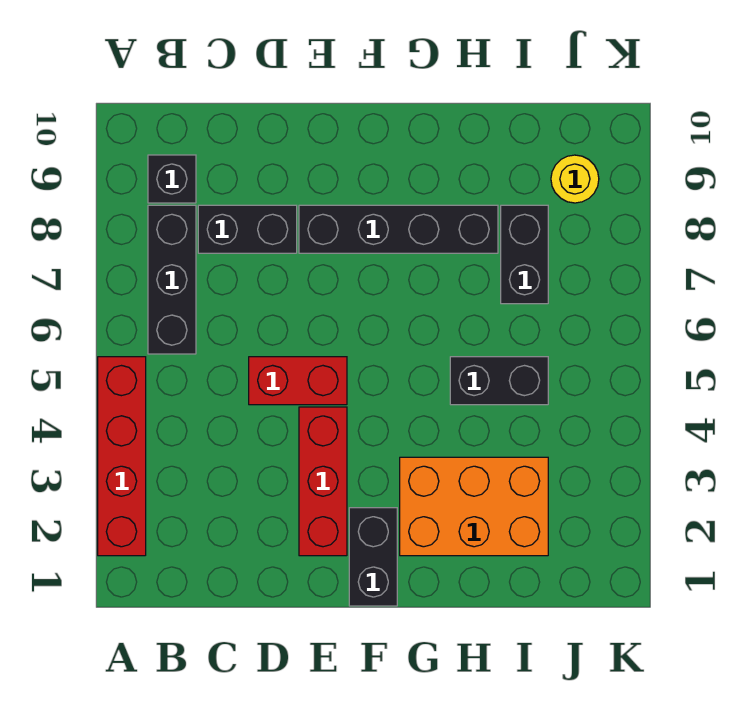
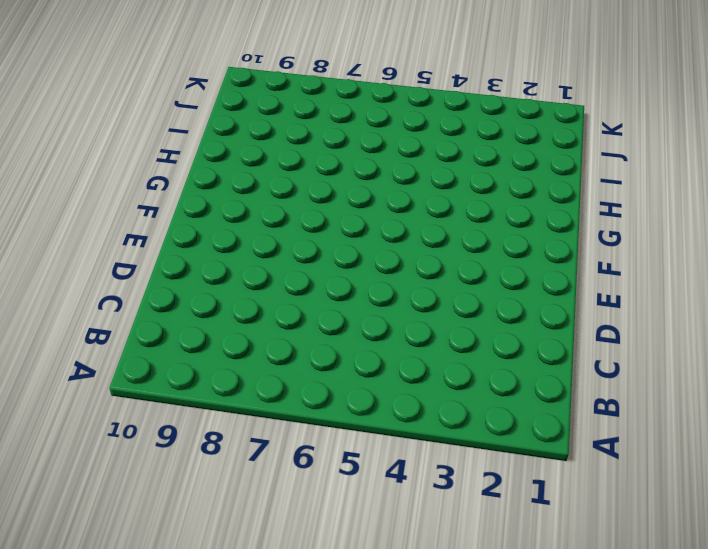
none -> red 1x4 brick [98,357,146,556]
none -> black 1x3 brick [148,205,196,354]
none -> black 1x1 brick [148,155,196,203]

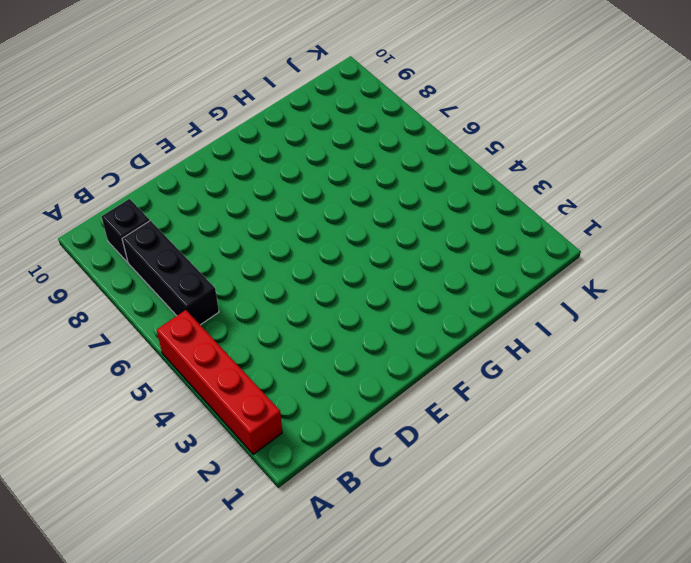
none -> black 1x2 brick [198,205,297,253]
none -> red 1x2 brick [249,357,347,405]
none -> red 1x3 brick [299,407,347,556]

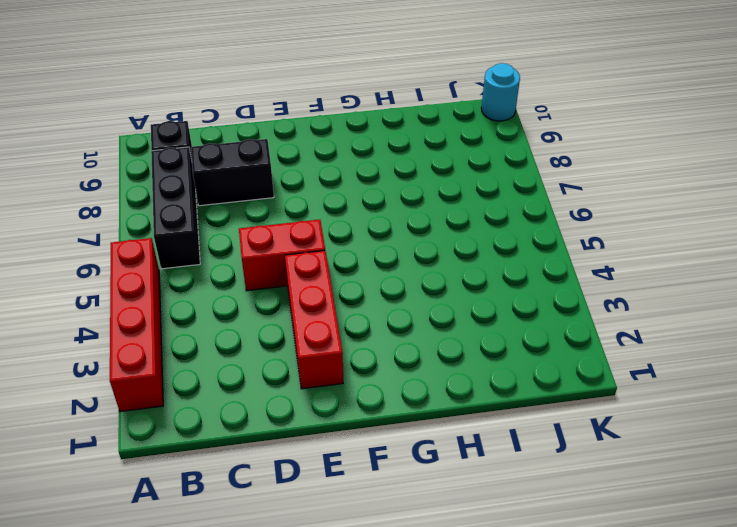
cyan 1x1 round brick [481,63,520,121] -> none
none -> black 1x4 brick [299,205,498,253]
none -> black 1x2 brick [349,508,397,606]
none -> orange 2x3 brick [400,457,548,556]

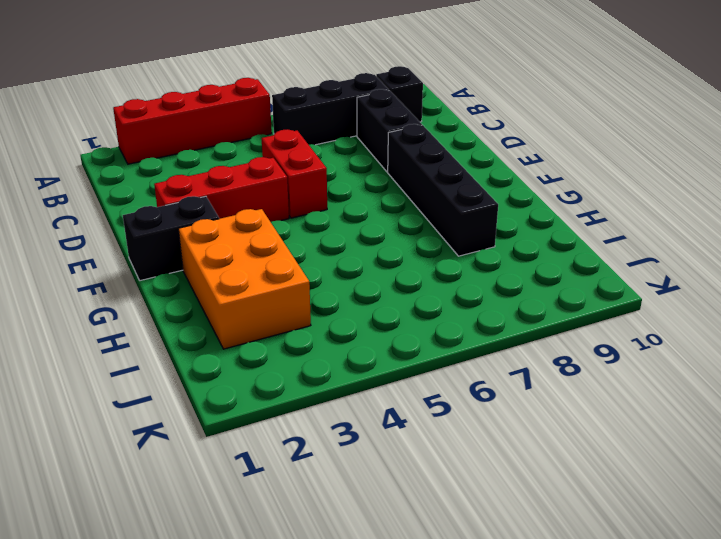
none -> black 1x2 brick [450,357,548,405]
none -> black 1x2 brick [501,205,548,304]
none -> yellow 1x1 round brick [551,155,599,203]

